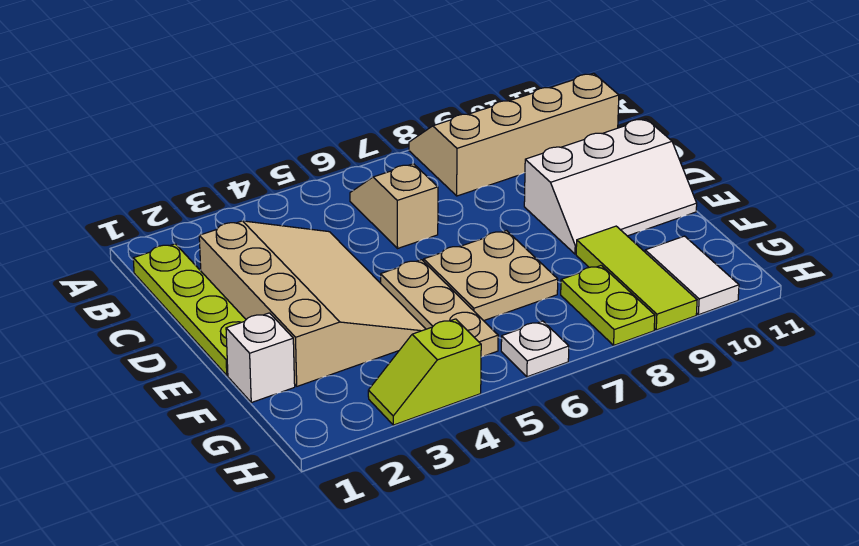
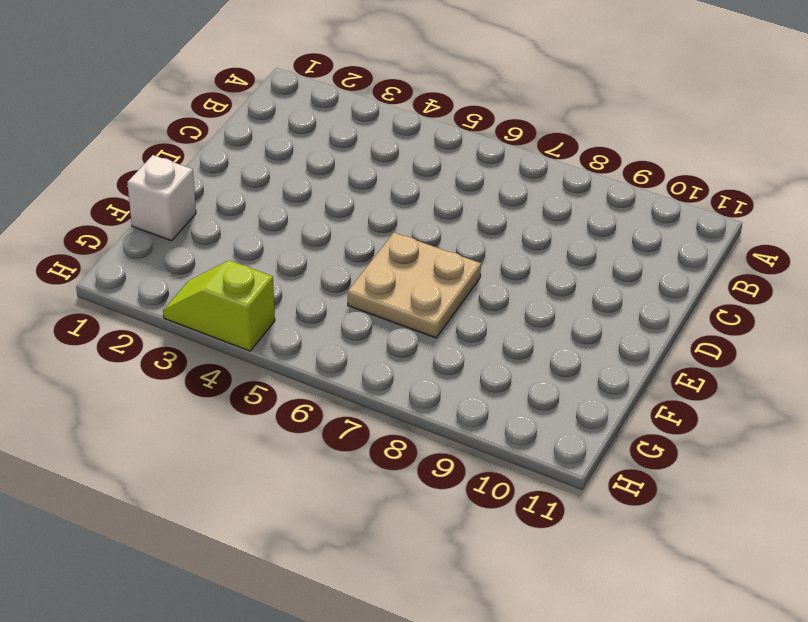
none -> tan 2x4 slope [409,73,619,196]
none -> lime 1x4 plate [133,244,246,375]
none -> tan 1x2 slope [350,164,438,248]

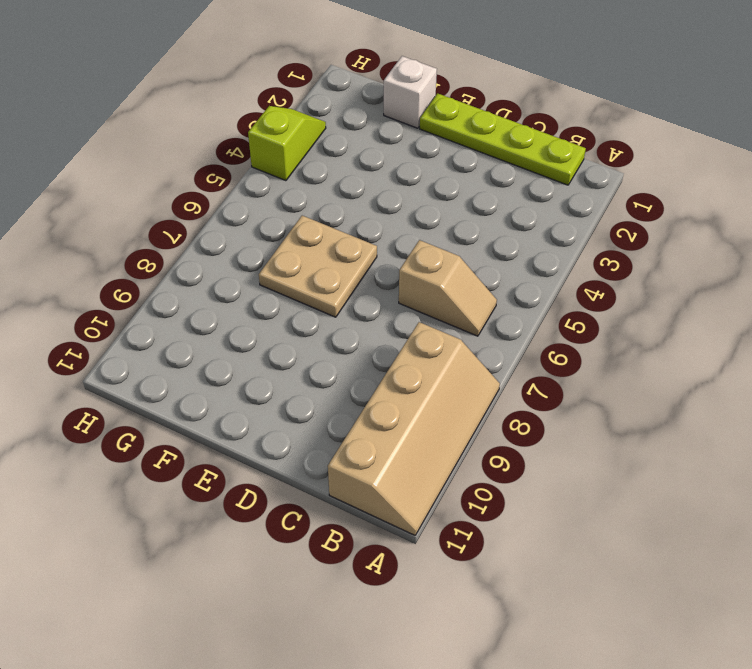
none -> tan 3x4 slope [199,221,426,386]
none -> white 2x3 slope [524,119,697,254]
none -> tan 1x3 plate [381,260,498,357]

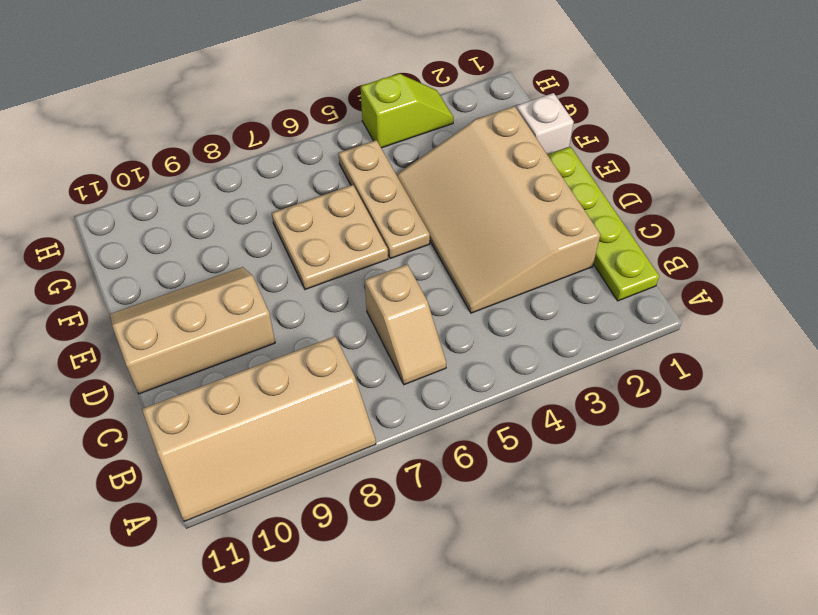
tan 2x3 slope [110,267,275,394] -> white 2x3 slope [524,119,697,254]
none -> lime 1x3 tile [576,226,697,330]
none -> lime 1x2 plate [561,265,655,345]
none -> white 1x2 tile [645,236,739,315]

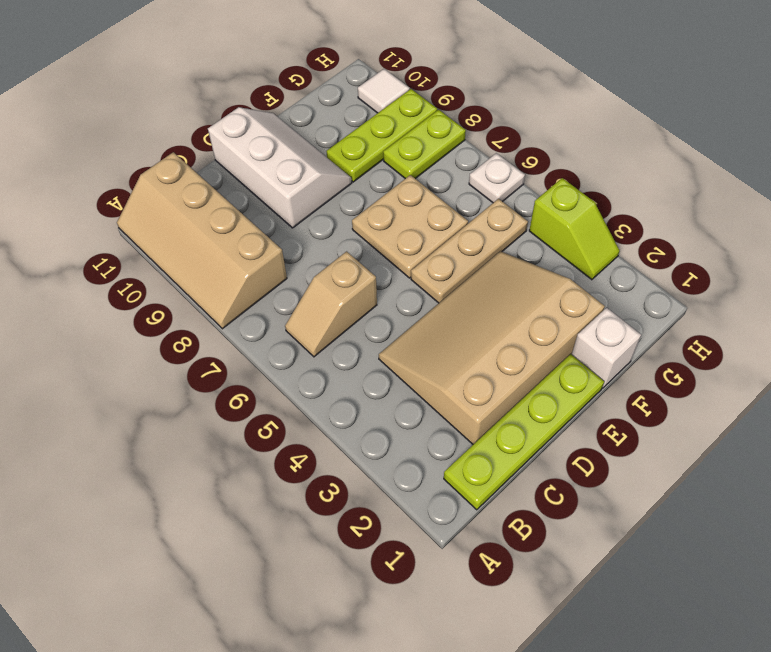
lime 1x3 plate [326,89,437,182] -> lime 1x3 tile [576,226,697,330]
white 1x1 tile [358,69,410,113] -> white 1x2 tile [645,236,739,315]

